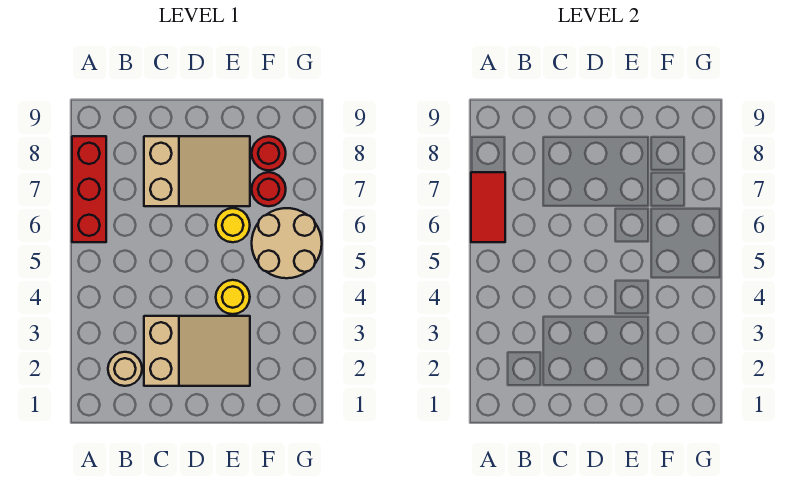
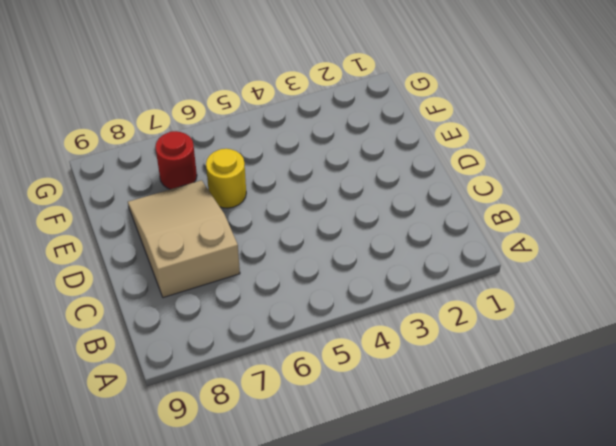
none -> red 1x3 brick [72,136,106,242]
none -> tan 1x1 round brick [108,352,142,386]

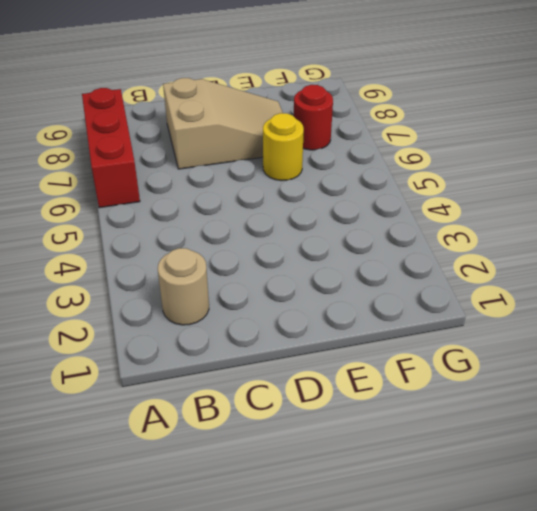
none -> tan 2x3 slope [144,316,250,386]
none -> yellow 1x1 round brick [216,280,250,314]

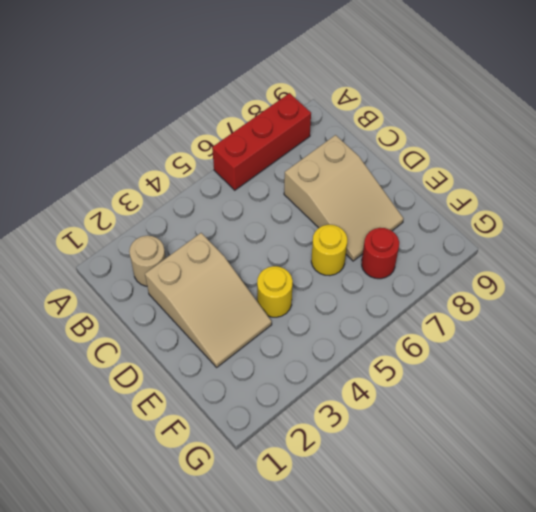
none -> tan 2x2 round brick [252,208,322,278]
none -> red 1x1 round brick [252,136,286,170]

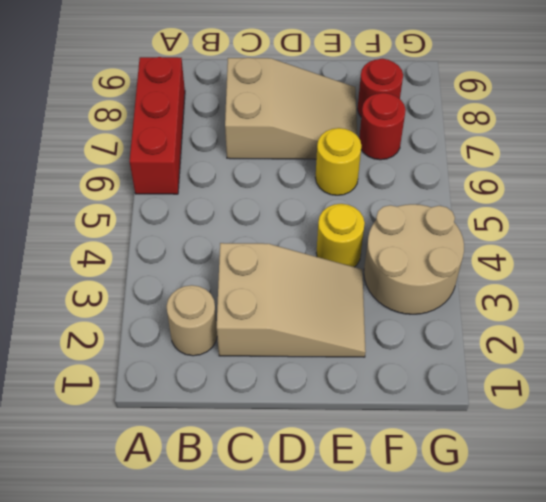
tan 2x2 round brick [364,204,464,314] -> tan 2x2 round brick moved to [252,208,322,278]
none -> red 1x2 tile [471,172,505,242]

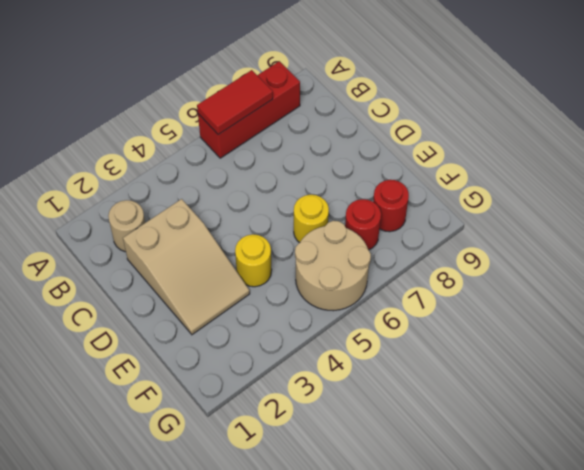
none -> tan 2x3 slope [144,136,250,206]

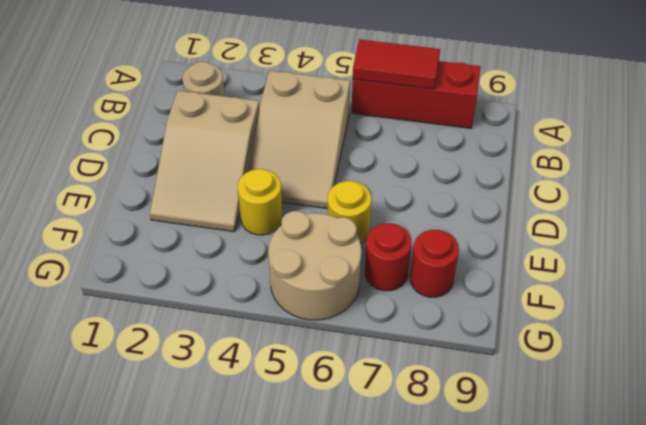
tan 2x3 slope [249,71,350,209] -> tan 2x3 slope moved to [144,136,250,206]

